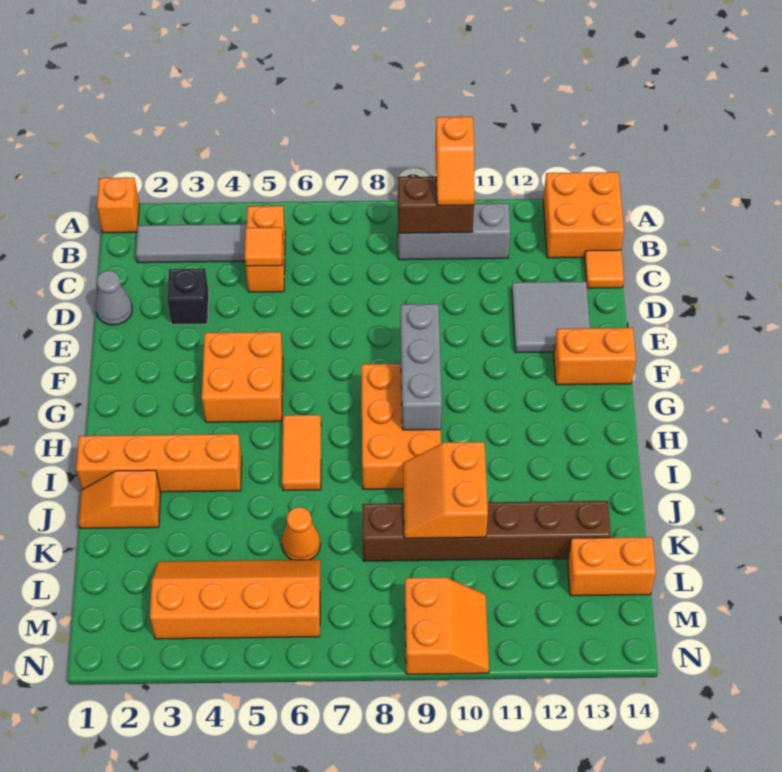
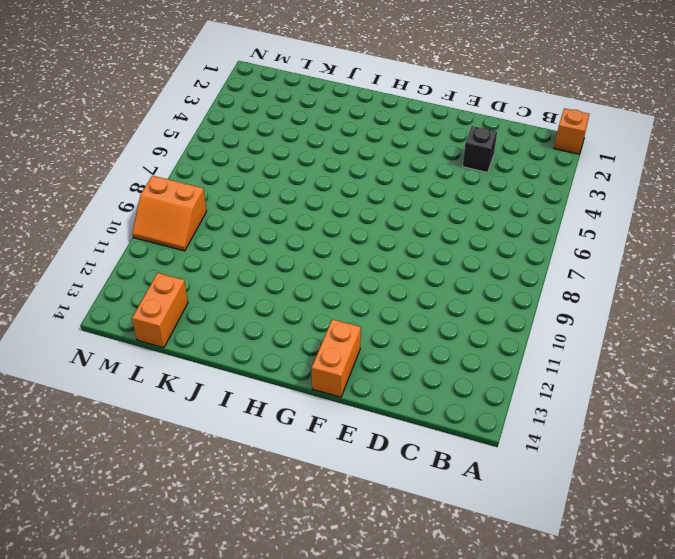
none -> orange 2x2 brick [543,172,624,258]
none -> grey 1x3 tile [136,224,247,263]
none -> orange 1x2 brick [246,206,285,292]

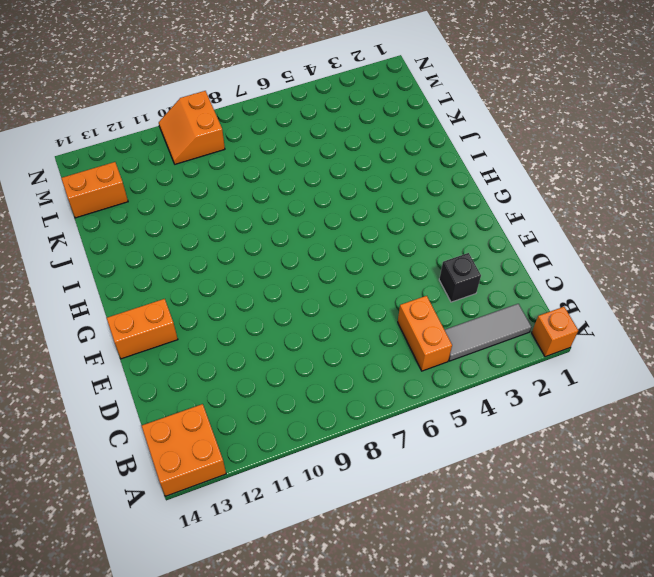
none -> grey 1x3 brick [398,203,510,260]
none -> orange 1x1 tile [585,250,624,288]
none -> grey 1x1 cone [96,271,132,325]

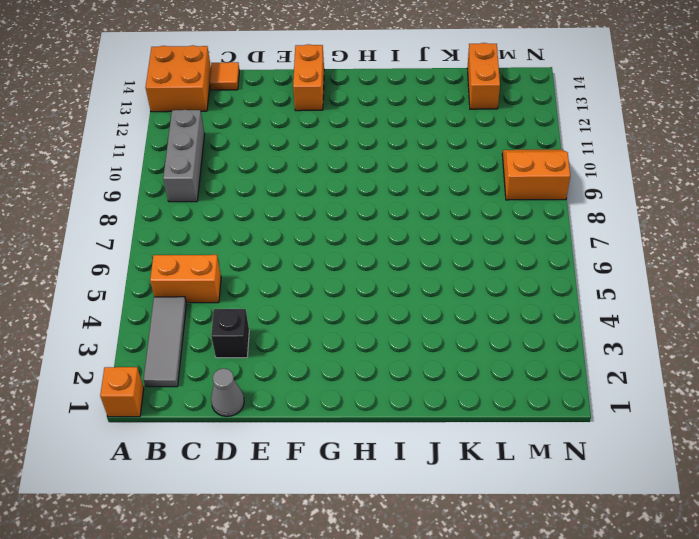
none -> grey 2x2 tile [512,281,590,353]
none -> orange 2x2 brick [202,332,283,422]
none -> orange 2x3 brick [361,364,441,489]

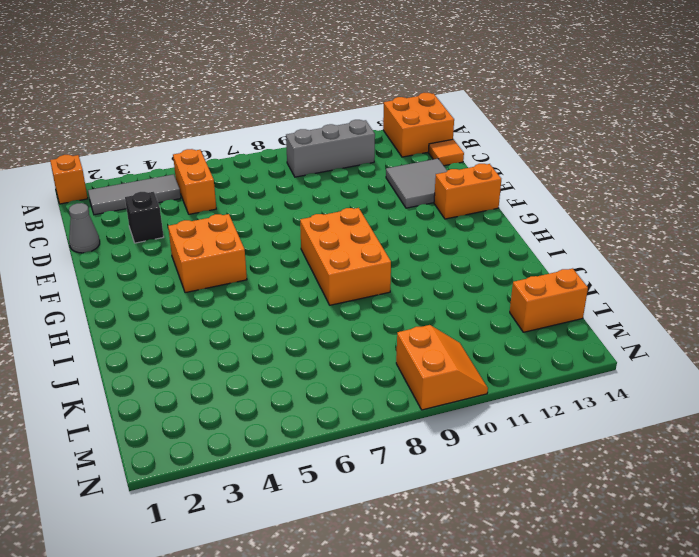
none -> orange 1x2 tile [282,415,321,490]
none -> orange 1x4 brick [76,434,242,492]
none -> orange 1x2 slope [79,470,161,528]

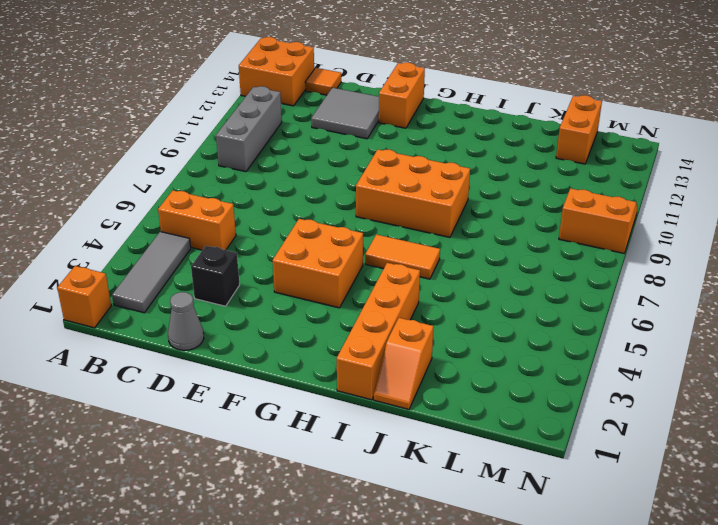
none -> orange 1x1 cone [282,507,321,560]
none -> brown 1x6 brick [362,501,611,561]
none -> orange 2x4 slope [150,559,320,639]

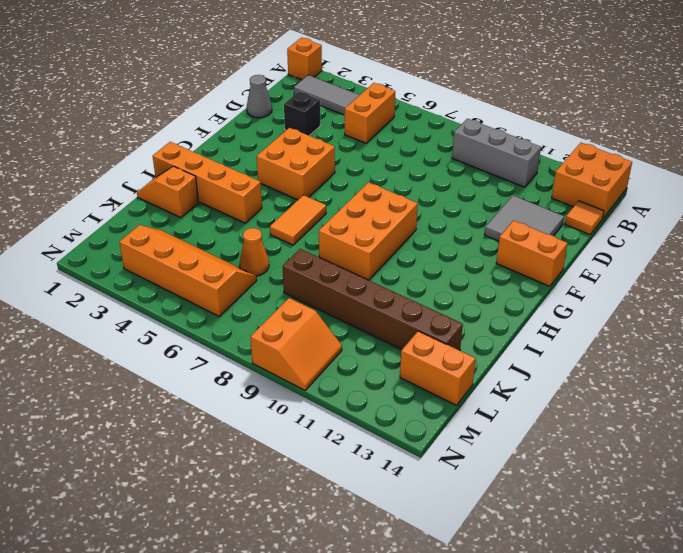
none -> brown 1x2 brick [398,176,474,233]
none -> orange 1x1 tile [245,227,283,266]
none -> grey 1x3 brick [400,304,442,430]

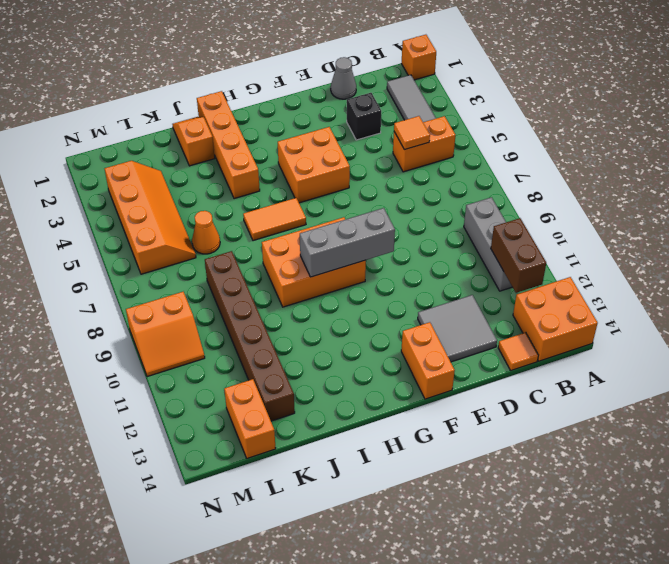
brown 1x2 brick [491,218,546,293] -> brown 1x2 brick moved to [398,176,474,233]
none -> orange 2x2 slope [403,442,488,538]
none -> orange 1x2 slope [435,117,474,206]

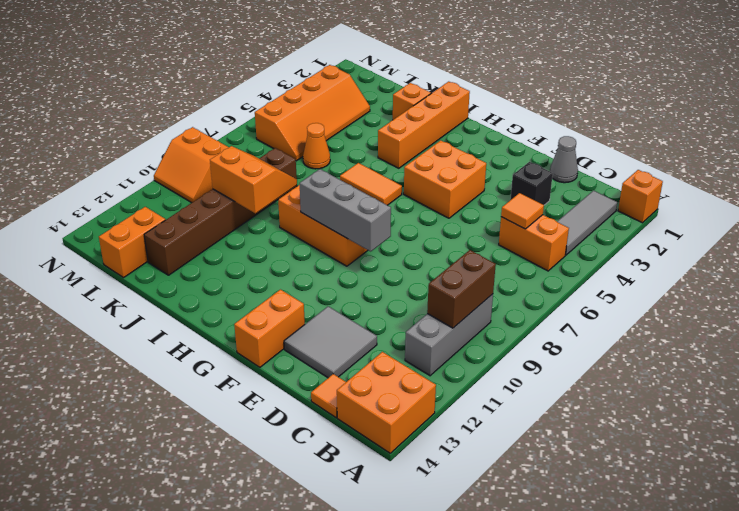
none -> orange 1x2 slope [435,117,474,206]

